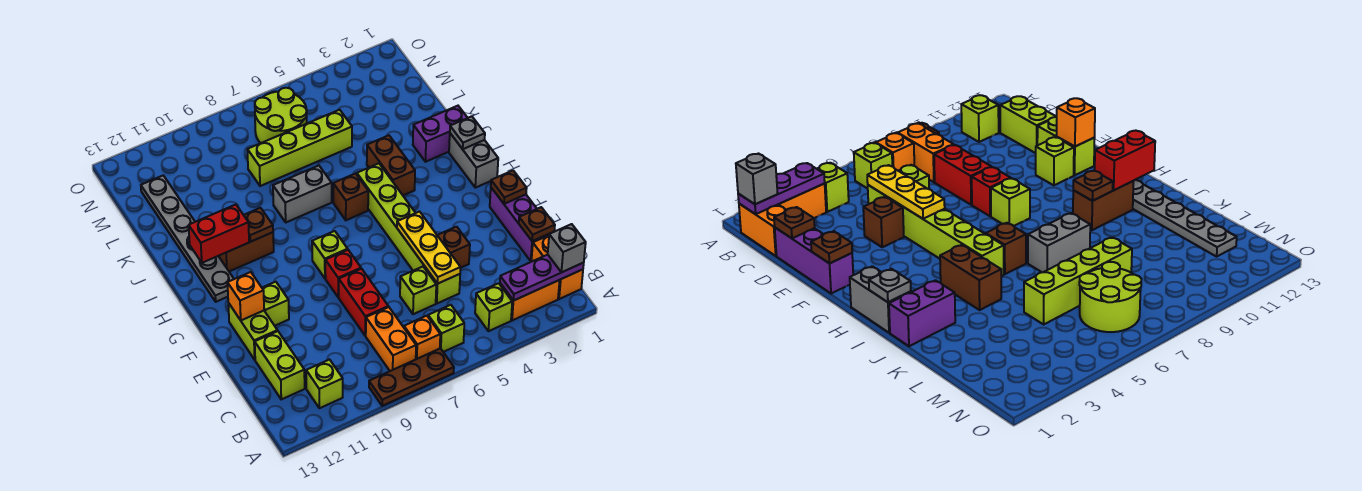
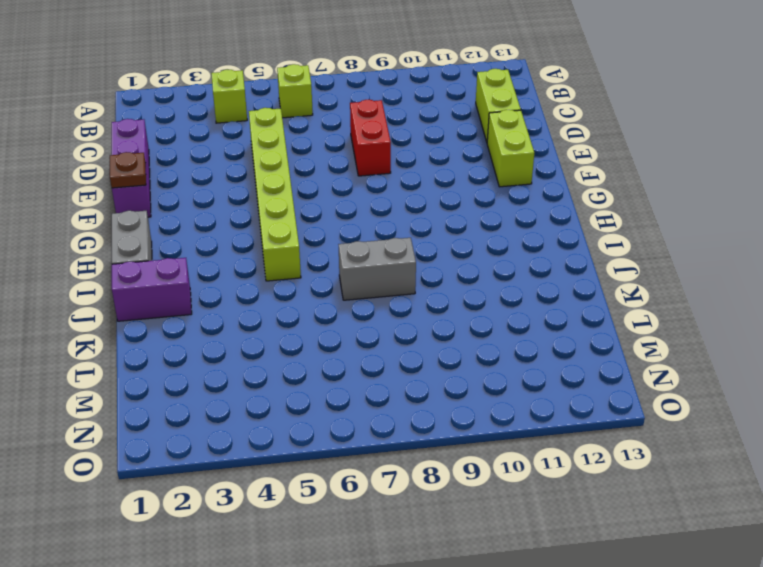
none -> brown 1x3 plate [369,348,454,406]
none -> orange 1x2 brick [531,235,583,299]
none -> orange 1x2 brick [500,280,560,321]
none -> orange 1x1 brick [404,316,440,359]

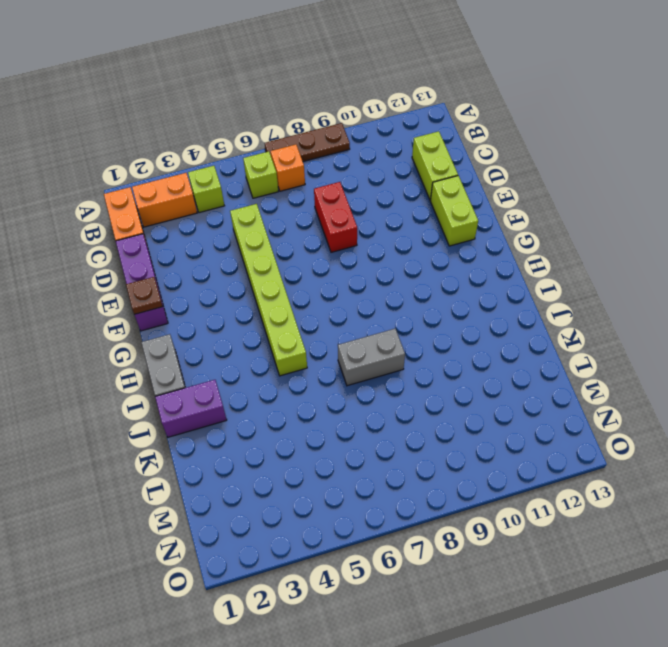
none -> orange 1x2 brick [366,307,416,371]
none -> lime 1x1 brick [306,360,343,408]
none -> lime 1x1 brick [400,267,436,314]
none -> brown 1x1 brick [437,227,470,268]

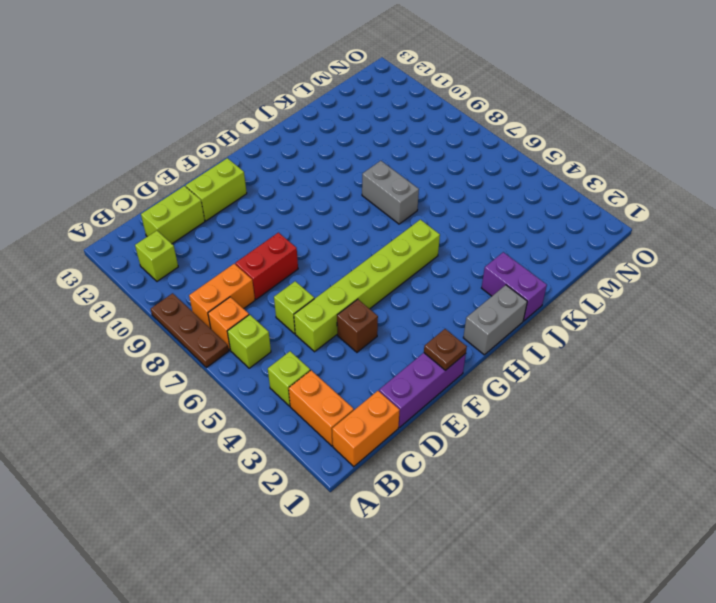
none -> red 1x1 brick [325,250,361,297]
none -> lime 1x1 brick [262,282,289,326]
none -> lime 1x1 brick [312,231,348,278]
none -> grey 1x6 plate [141,176,234,302]

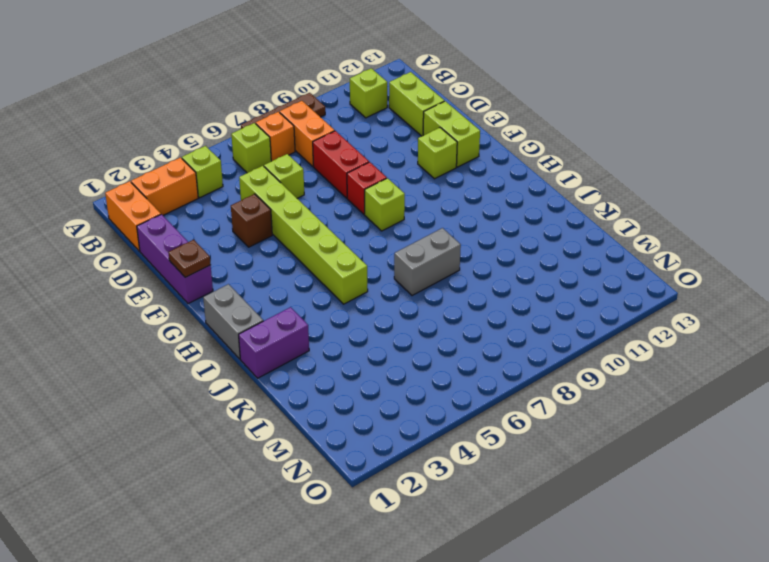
none -> grey 1x6 plate [141,176,234,302]
none -> brown 1x2 brick [367,135,415,195]
none -> brown 1x1 brick [333,174,368,220]
none -> brown 1x2 brick [219,232,274,271]

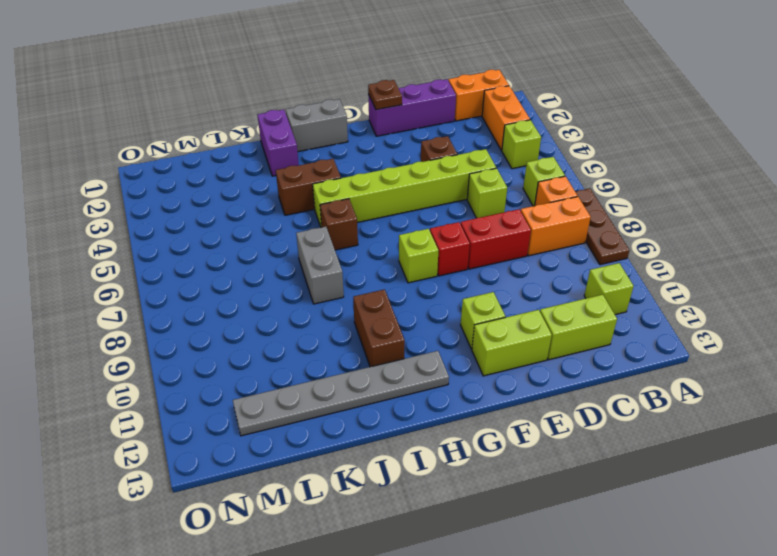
none -> lime 1x4 brick [247,110,352,186]
none -> lime 2x2 round brick [255,88,307,143]
none -> purple 1x3 plate [500,255,584,301]
none -> brown 1x1 plate [519,207,555,241]

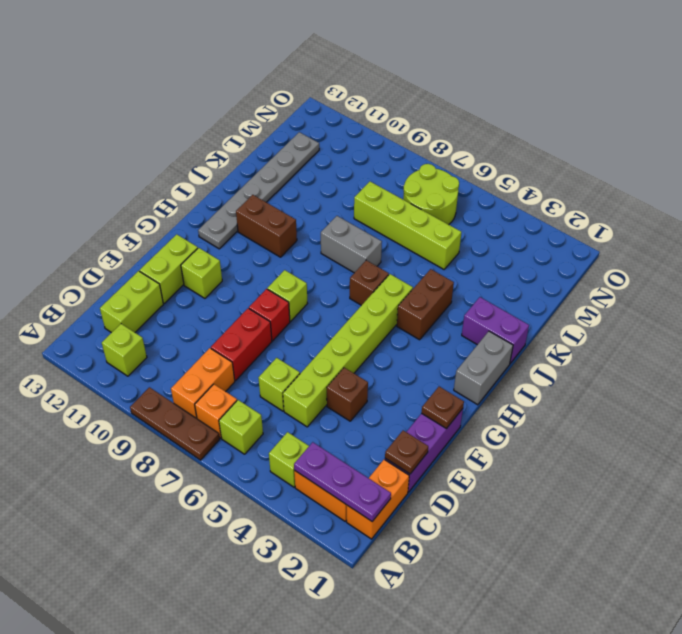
none -> yellow 1x3 plate [397,212,461,284]
none -> orange 1x1 brick [227,272,264,320]
none -> grey 1x1 plate [450,116,485,149]
none -> brown 1x1 plate [244,208,273,242]

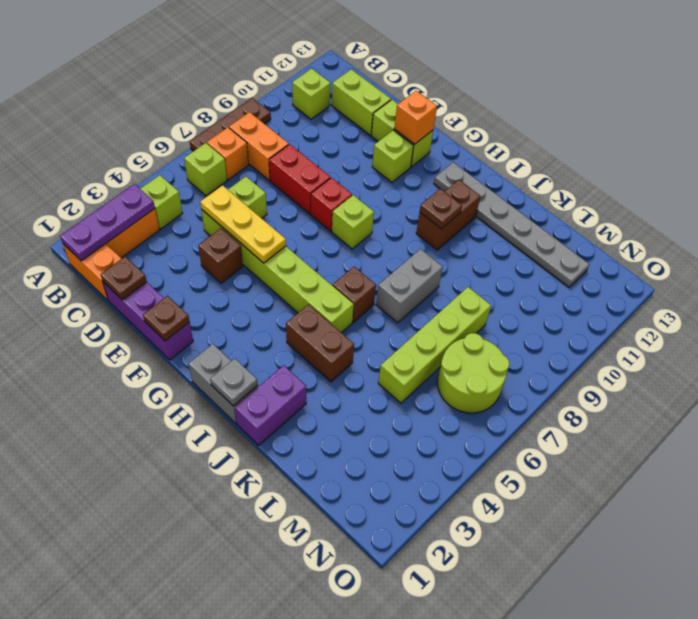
none -> red 1x2 brick [189,205,249,263]
none -> grey 1x1 brick [548,224,586,272]

